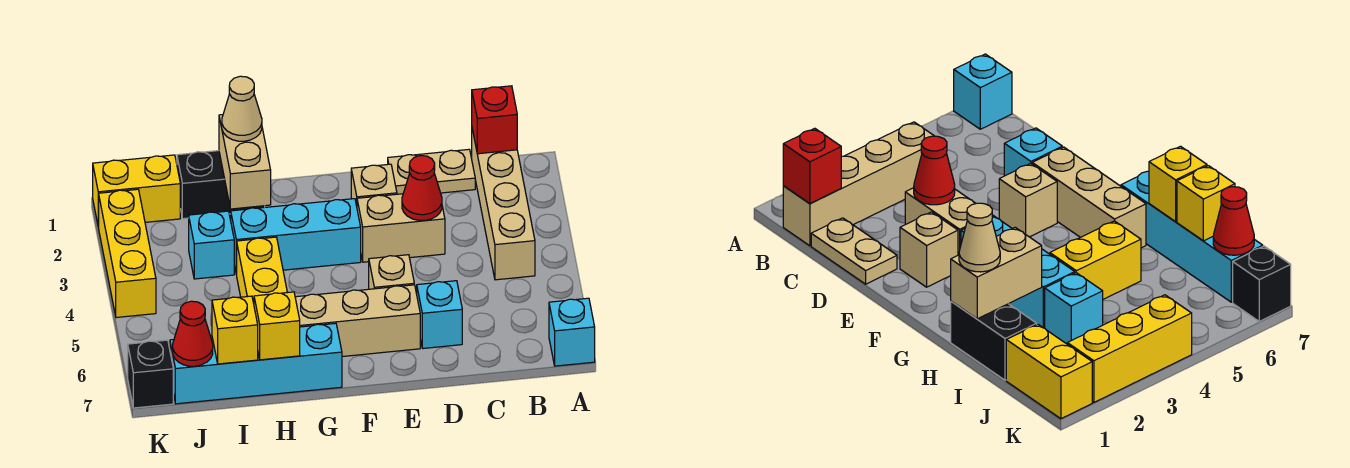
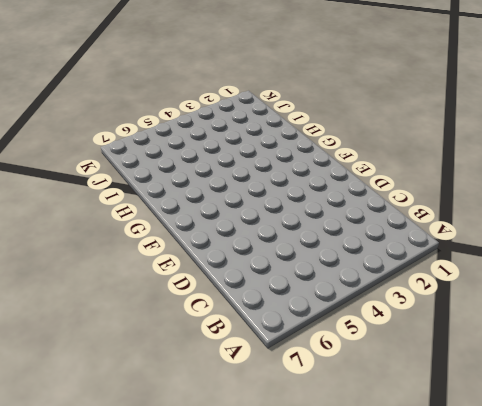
none -> cyan 1x1 brick [549,298,595,366]
none -> tan 1x4 brick [472,129,535,280]
none -> tan 1x2 plate [388,149,475,194]

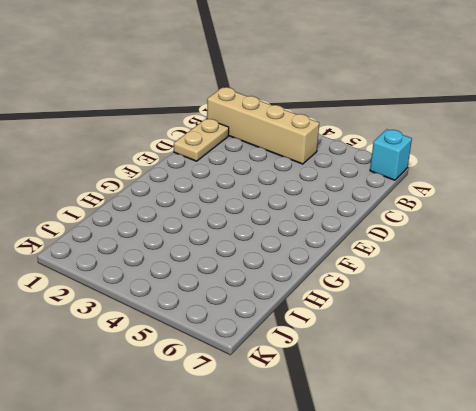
none -> tan 1x2 brick [357,194,445,262]
none -> cyan 1x1 brick [417,281,462,348]
none -> tan 1x1 brick [351,164,397,206]

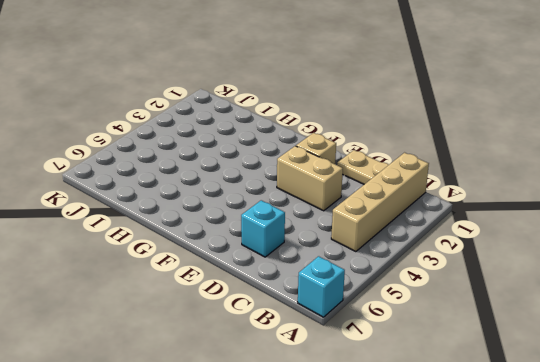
none -> tan 1x1 brick [369,255,414,289]
none -> tan 1x3 brick [295,285,420,357]
none -> cyan 1x3 brick [231,199,361,275]

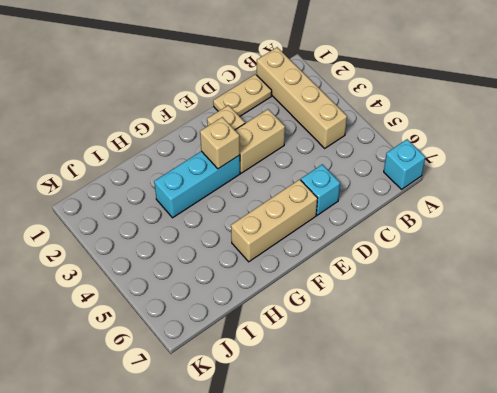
tan 1x1 brick [200,117,240,169] -> tan 1x1 brick moved to [369,255,414,289]
none -> cyan 1x4 brick [170,323,342,404]
none -> black 1x2 brick [177,151,265,219]
none -> yellow 1x2 brick [237,237,287,303]

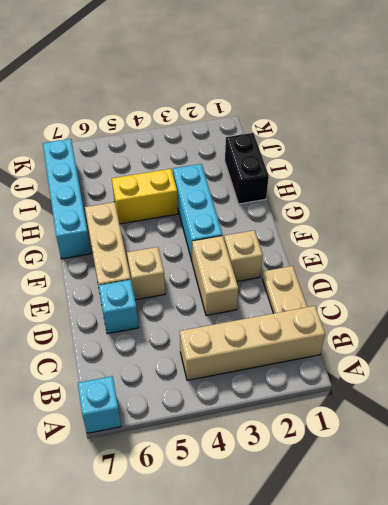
none -> cyan 1x1 brick [189,211,234,279]
none -> yellow 1x2 brick [93,155,180,227]
none -> yellow 1x3 brick [99,189,156,318]

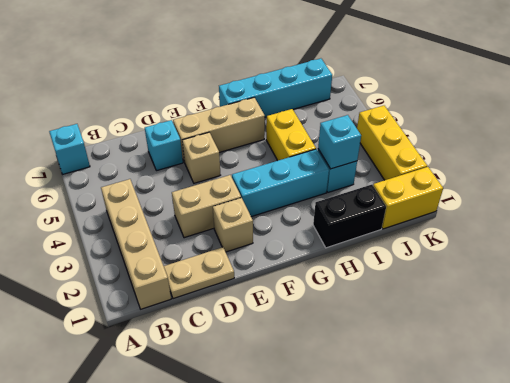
cyan 1x1 brick [318,115,361,169] -> none
none -> black 1x1 brick [128,340,173,408]
none -> red 1x1 brick [472,86,517,154]
none -> red 1x1 cone [402,156,442,220]

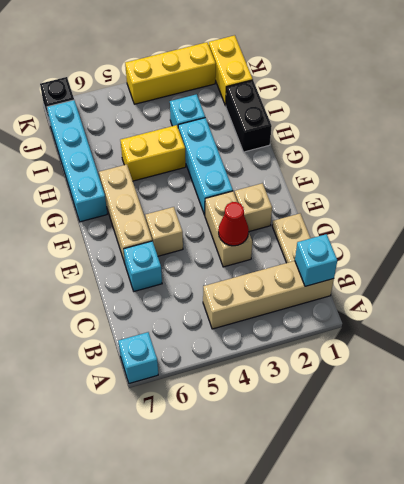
cyan 1x1 brick [295,234,337,286] -> red 1x1 brick [472,86,517,154]
none -> tan 1x2 brick [219,115,271,209]
none -> yellow 1x1 brick [254,292,300,360]
none -> yellow 1x1 brick [212,296,258,364]

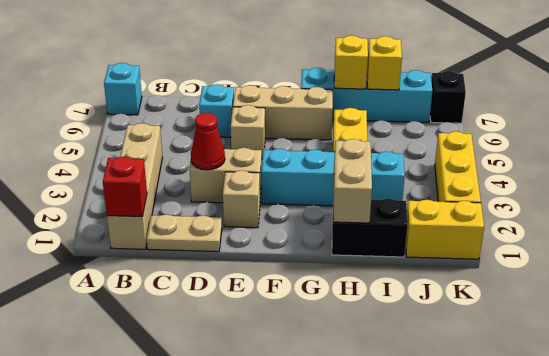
none -> red 1x1 cone [173,301,213,366]
none -> tan 1x1 cone [222,76,262,141]

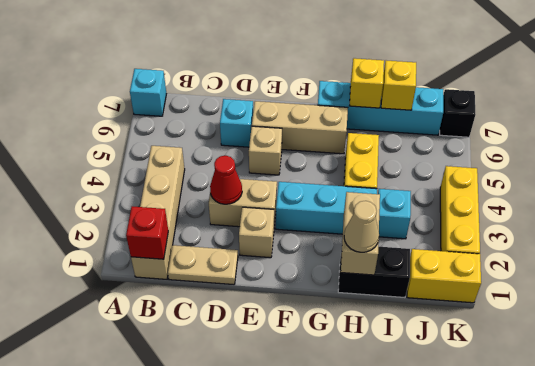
none -> red 1x1 cone [173,301,213,366]

